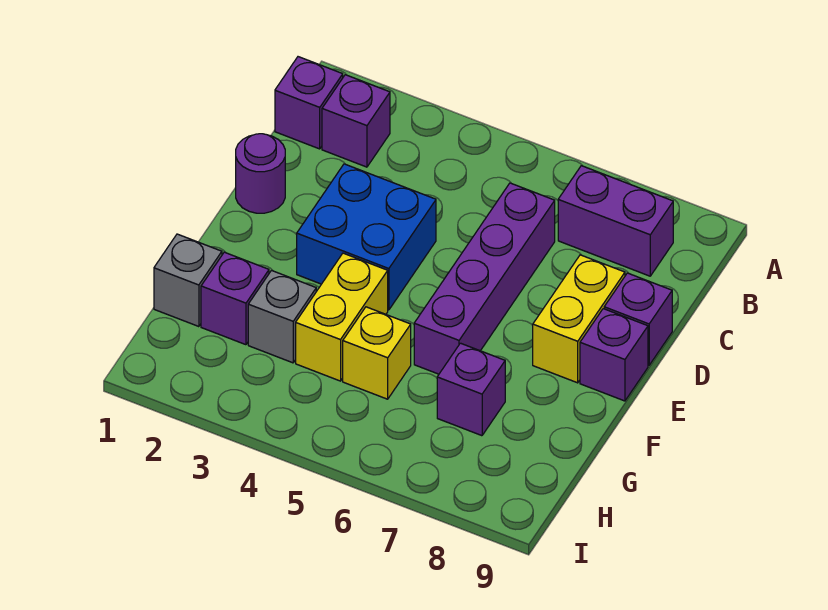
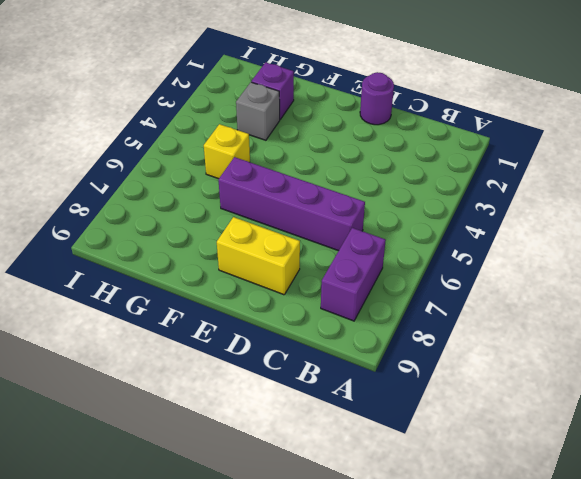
none -> purple 1x1 brick [275,57,343,149]
none -> purple 1x1 brick [322,75,390,167]
none -> blue 2x2 brick [297,164,436,310]

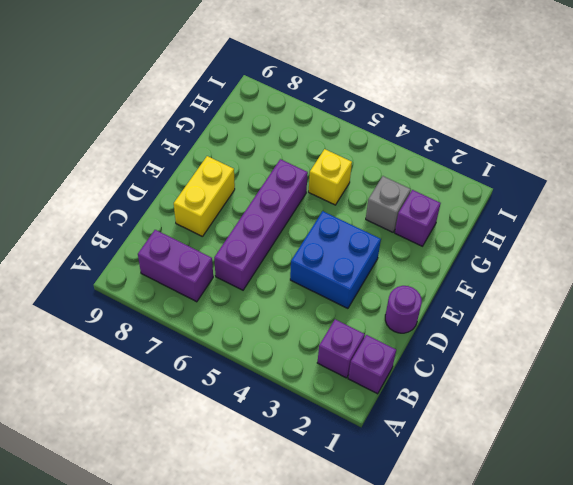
none -> purple 1x1 brick [604,273,672,365]
none -> purple 1x1 brick [580,309,648,401]
none -> yellow 1x2 brick [296,253,388,381]

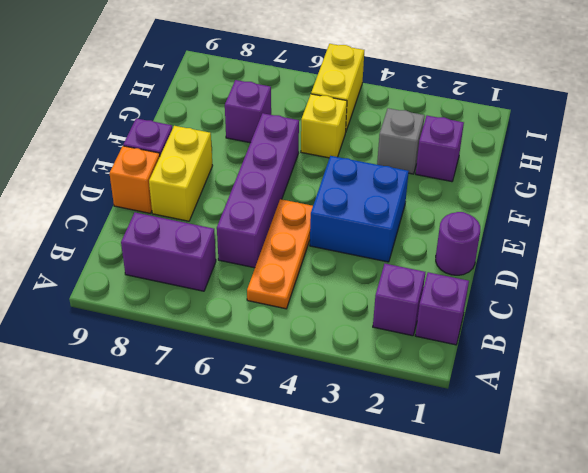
orange 1x3 plate [247,199,313,309] -> none
orange 1x1 brick [109,146,160,213] -> purple 1x1 brick [604,273,672,365]
yellow 1x2 brick [311,44,364,131] -> yellow 1x2 brick moved to [296,253,388,381]
none -> grey 1x1 brick [154,234,222,327]

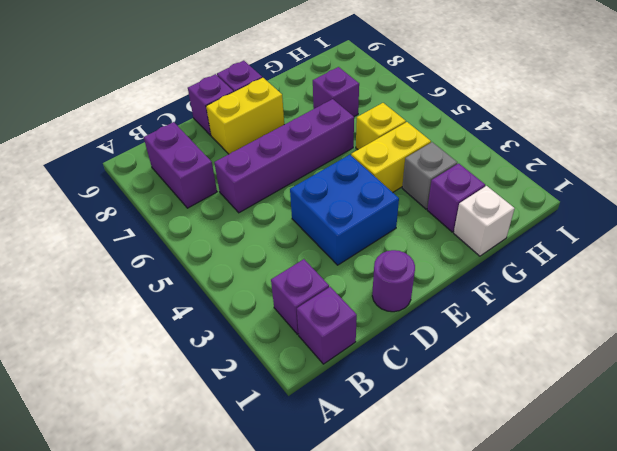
white 1x1 brick [454,186,514,256] -> grey 1x1 brick [154,234,222,327]

